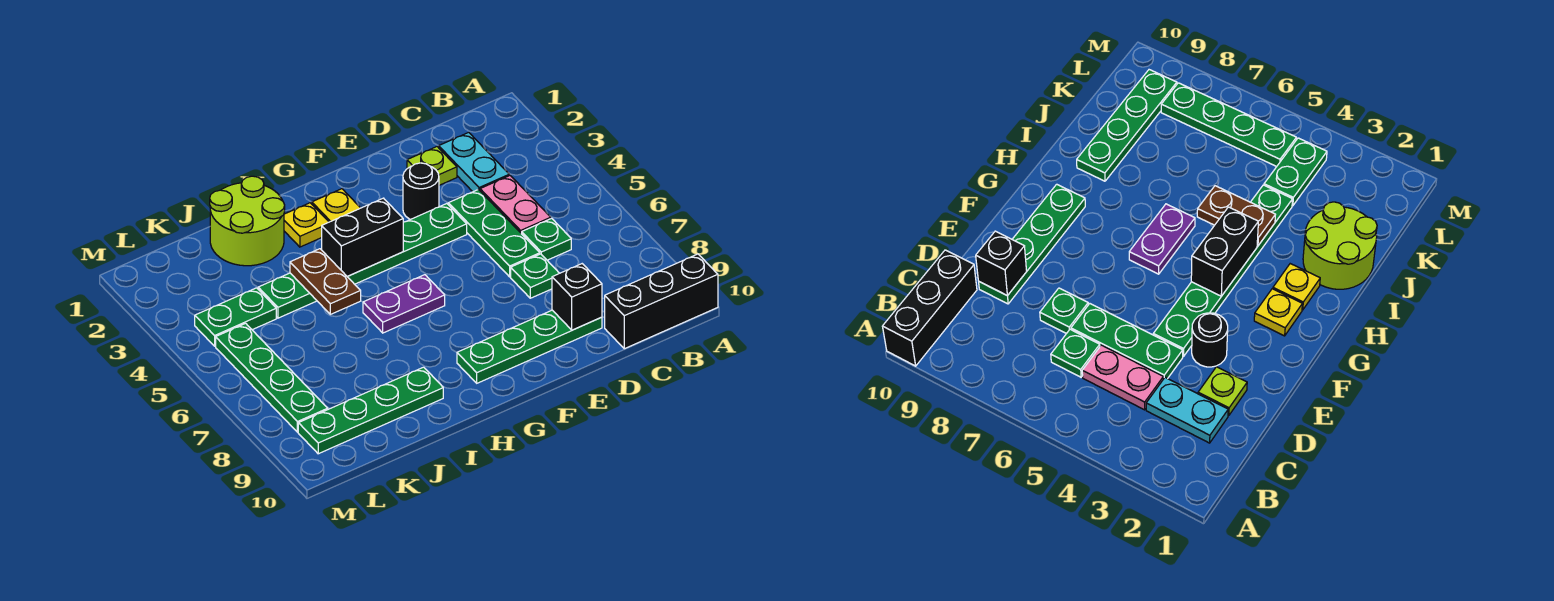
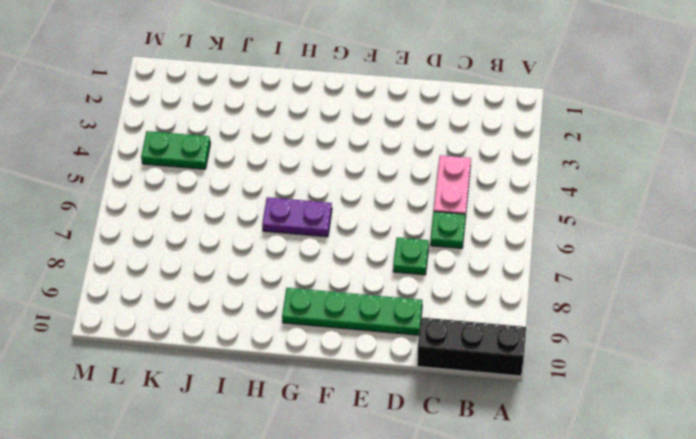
none -> cyan 1x2 plate [439,132,509,192]
none -> lime 1x1 plate [407,147,457,185]
none -> green 1x3 plate [448,190,540,277]

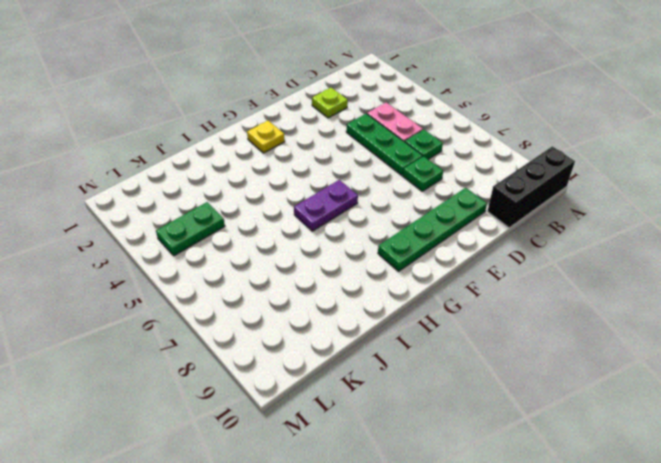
none -> cyan 1x2 plate [439,132,509,192]
none -> black 1x1 round brick [403,163,439,220]
none -> green 1x6 plate [258,204,467,318]

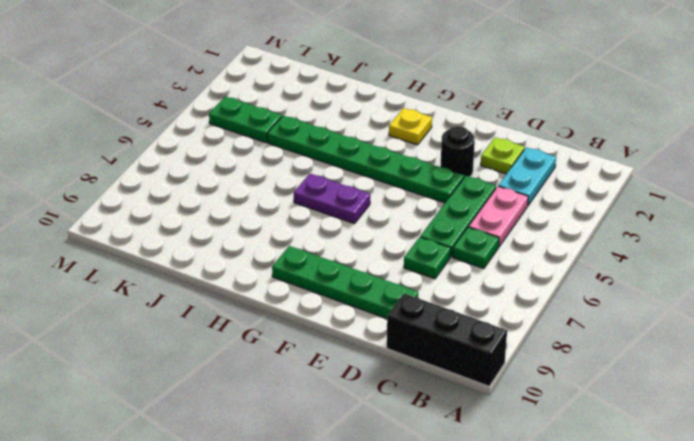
none -> yellow 1x1 plate [284,203,329,247]
none -> lime 2x2 round brick [210,176,285,266]
none -> green 1x4 plate [298,367,443,454]

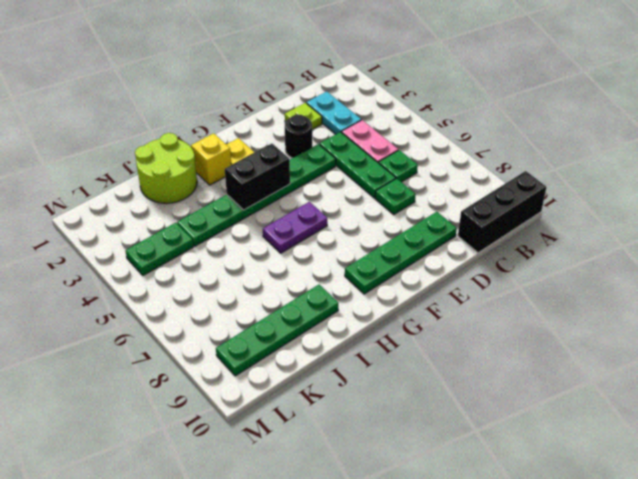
yellow 1x1 brick [191,133,231,185] -> yellow 1x1 plate [284,203,329,247]
none -> green 1x4 plate [216,323,328,432]
none -> black 1x1 brick [552,264,602,330]
none -> brown 1x2 plate [290,249,361,314]

